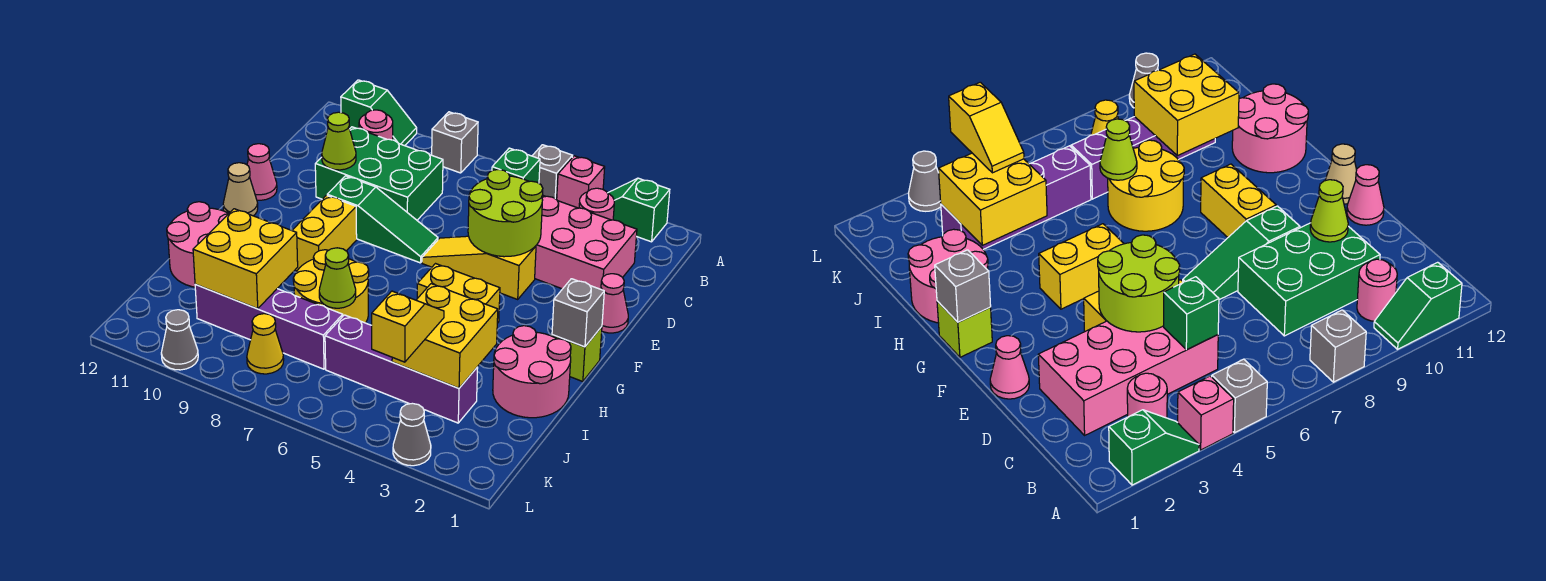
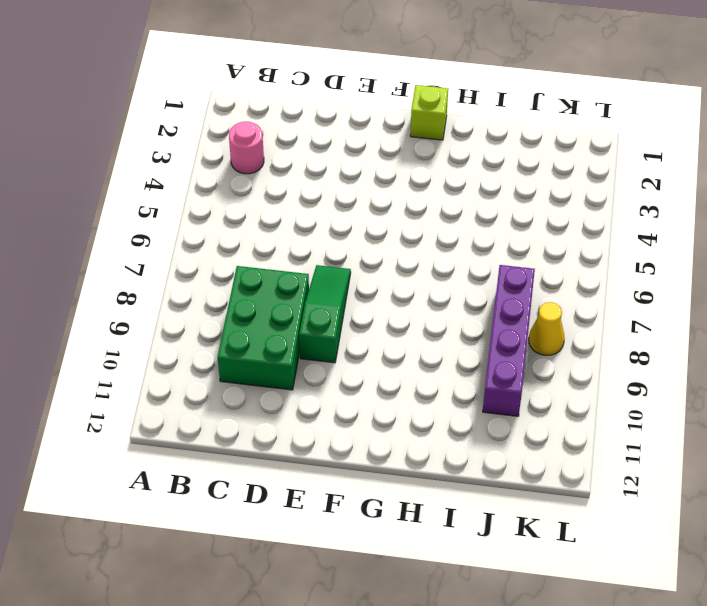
none -> green 1x2 slope [608,178,670,242]
none -> pink 1x1 brick [557,156,605,208]
none -> grey 1x1 brick [532,145,573,199]
none -> grey 1x1 brick [432,112,478,173]

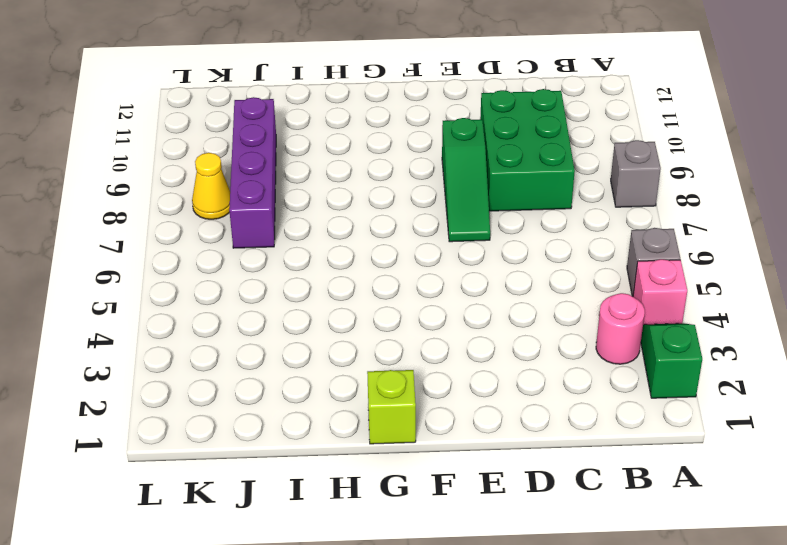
none -> green 1x2 slope [341,80,417,146]
none -> pink 1x1 round brick [359,110,393,140]
none -> pink 2x4 brick [535,195,637,289]
none -> pink 1x1 cone [601,274,628,333]

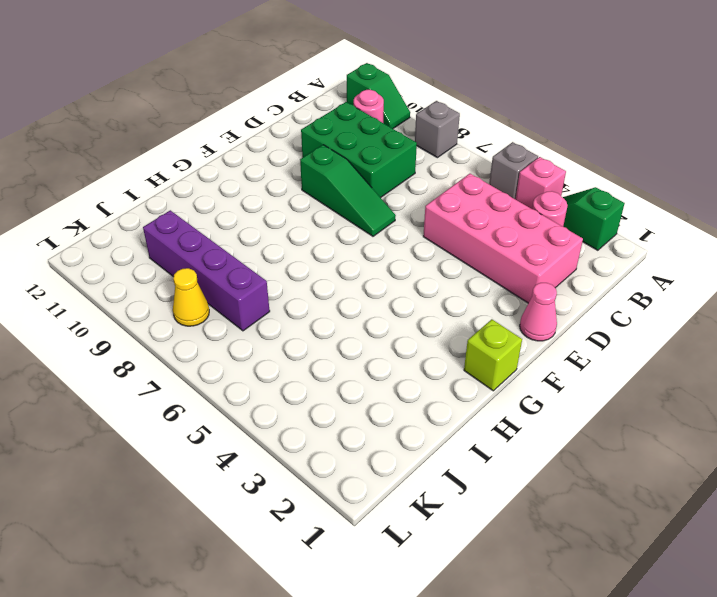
none -> yellow 1x3 slope [422,236,536,299]
none -> pink 1x1 cone [247,144,277,200]
none -> yellow 1x2 brick [292,195,357,271]
none -> tan 1x1 cone [223,163,258,216]

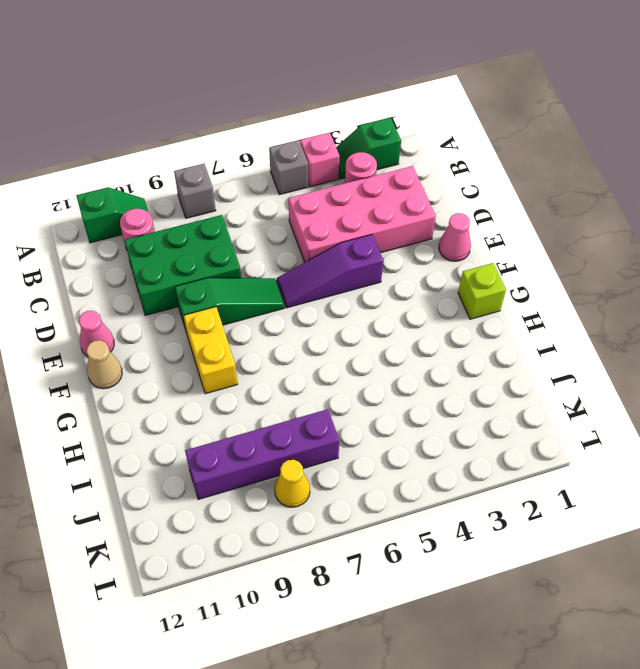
purple 1x3 slope [277,235,383,308] -> yellow 1x3 slope [422,236,536,299]
none -> yellow 1x2 brick [417,264,500,323]
none -> pink 2x2 round brick [493,326,571,418]
none -> yellow 2x2 round brick [293,250,369,323]
none -> pink 2x2 round brick [167,202,229,287]

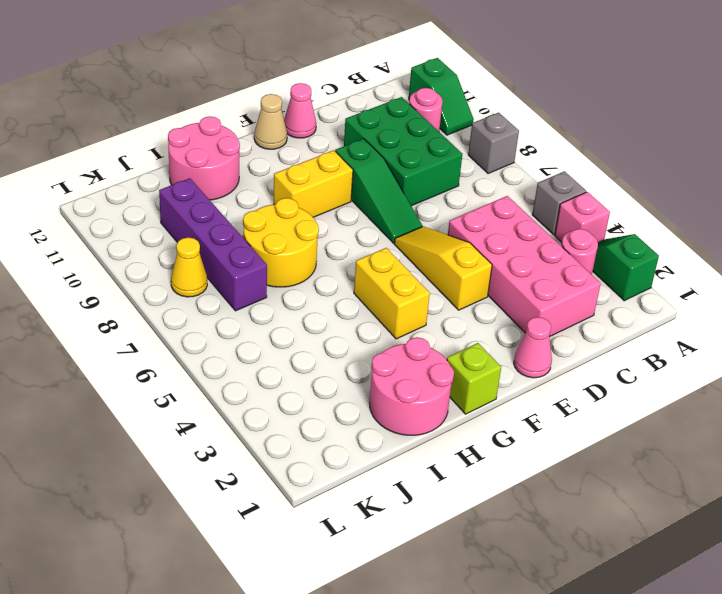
none -> purple 1x4 brick [325,315,478,423]
none -> grey 1x1 cone [393,403,431,466]
none -> grey 1x1 cone [161,310,198,370]
none -> green 1x1 brick [492,148,540,183]

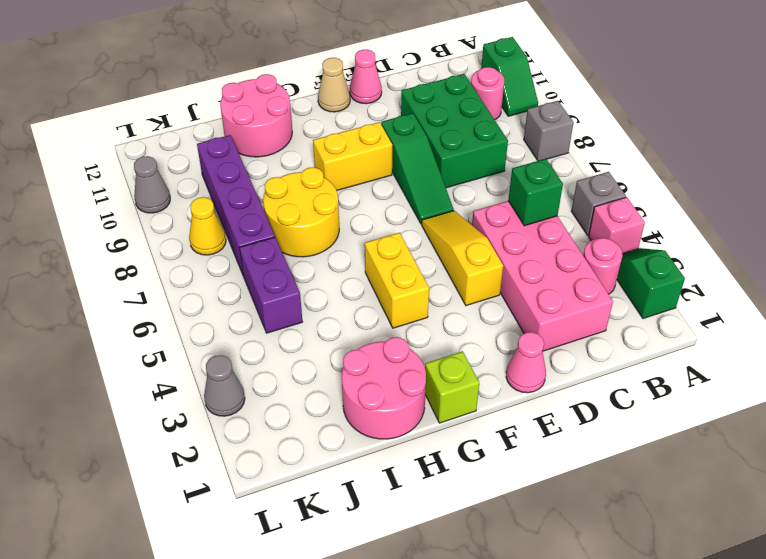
purple 1x2 brick [240,237,302,333] -> purple 1x4 brick [325,315,478,423]
none -> lime 2x2 round brick [468,169,543,257]
none -> lime 1x1 cone [322,112,356,170]
none -> grey 1x1 brick [552,279,604,347]
none -> yellow 2x2 brick [392,284,498,388]

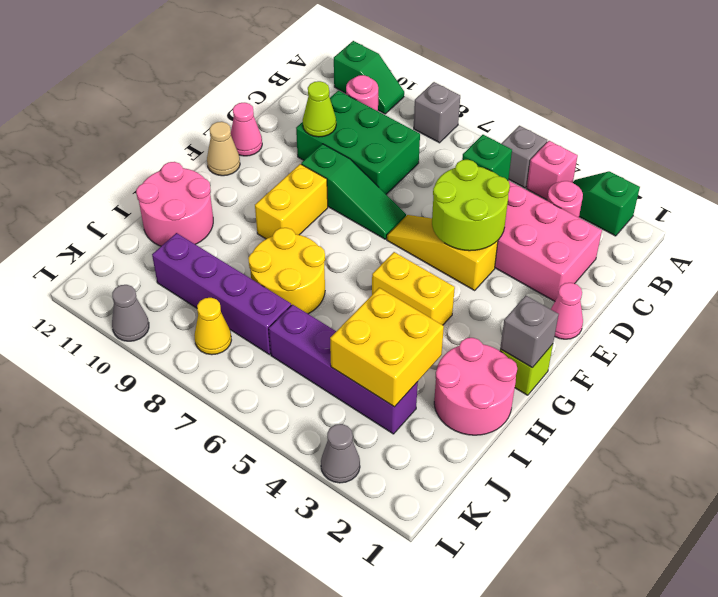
none -> lime 1x1 cone [319,248,356,308]
none -> yellow 2x2 brick [193,209,298,309]
none -> yellow 1x2 slope [372,291,444,362]

